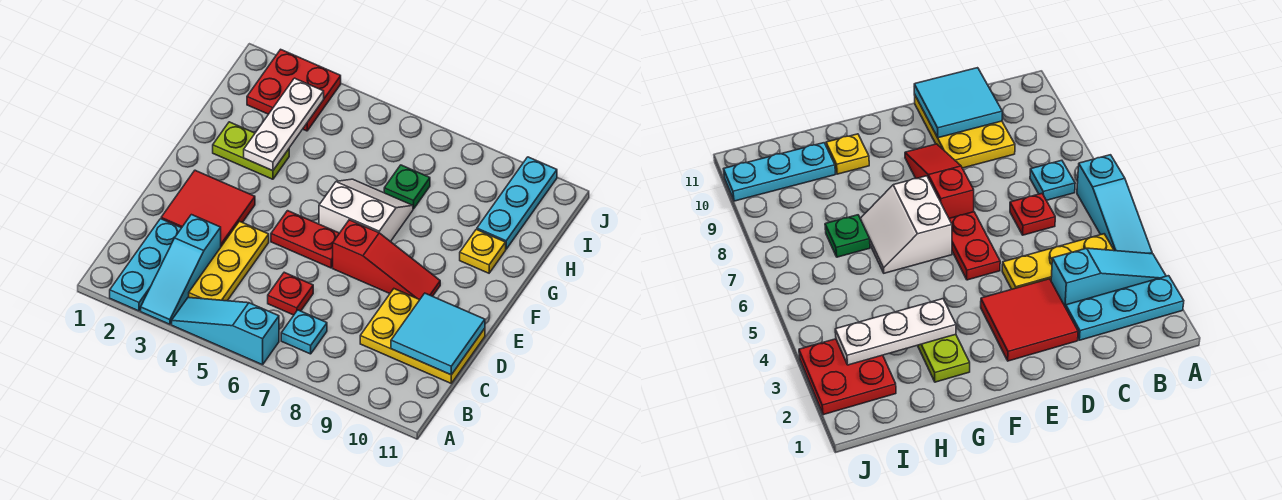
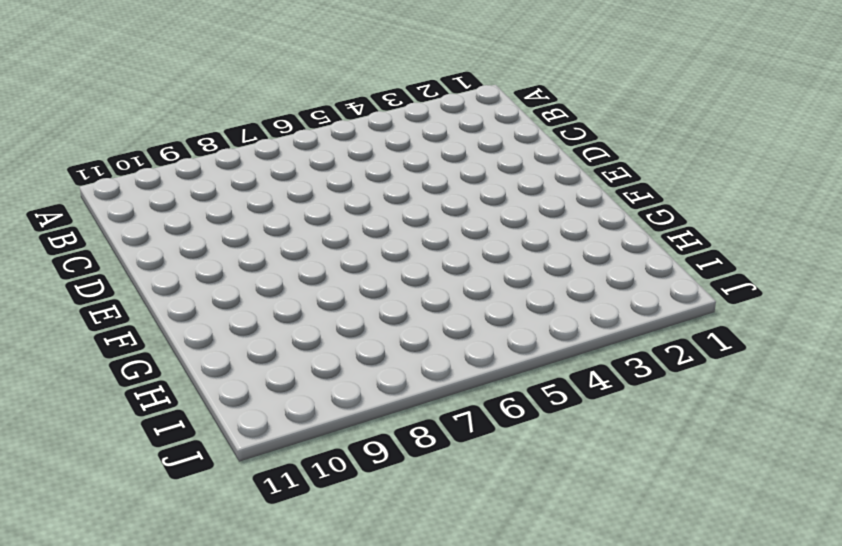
none -> cyan 1x3 plate [110,219,181,311]
none -> cyan 1x3 slope [141,215,221,324]
none -> cyan 1x3 slope [172,297,279,365]

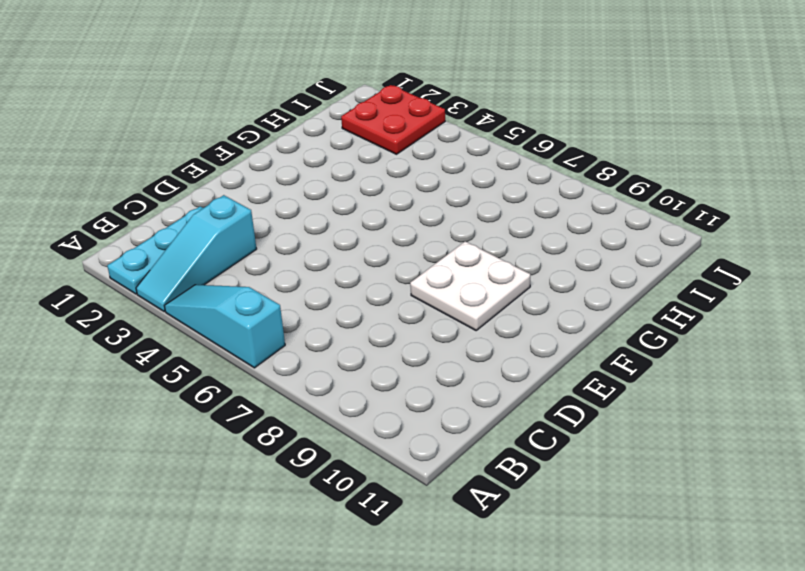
white 2x2 plate [410,241,530,330] -> red 1x3 slope [333,220,440,300]
none -> yellow 1x3 plate [189,221,269,301]
none -> cyan 1x1 plate [281,310,327,354]
none -> red 1x1 plate [268,272,313,315]

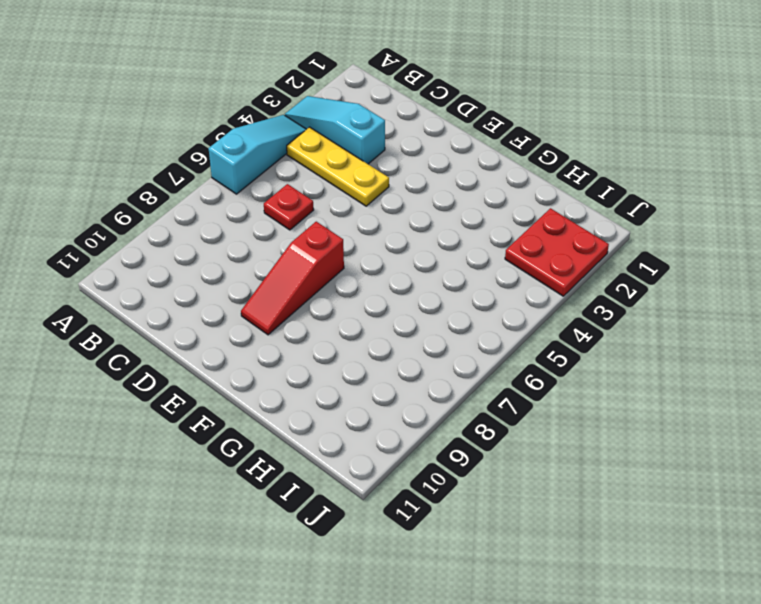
none -> cyan 1x3 plate [110,219,181,311]
none -> cyan 1x1 plate [281,310,327,354]
none -> yellow 2x3 plate [360,289,485,383]

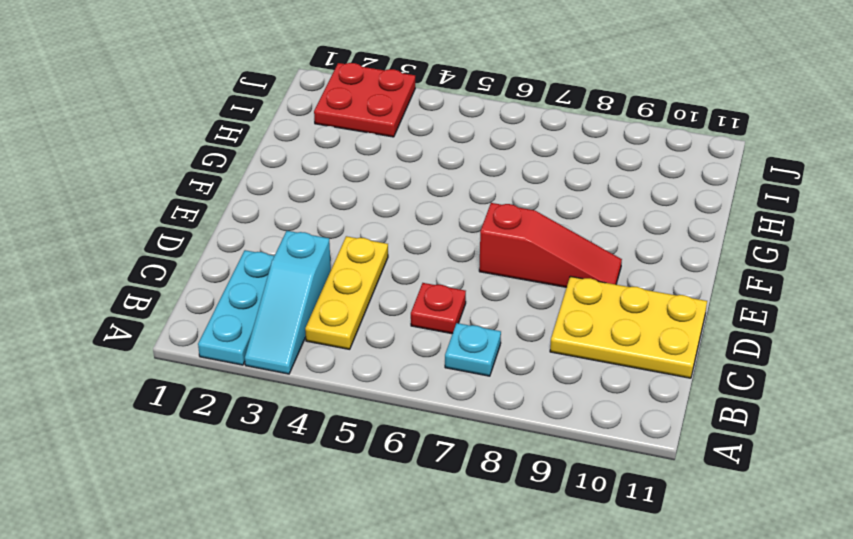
none -> cyan 1x3 slope [172,297,279,365]
none -> red 2x2 tile [161,170,255,246]
none -> red 1x2 plate [271,211,339,268]

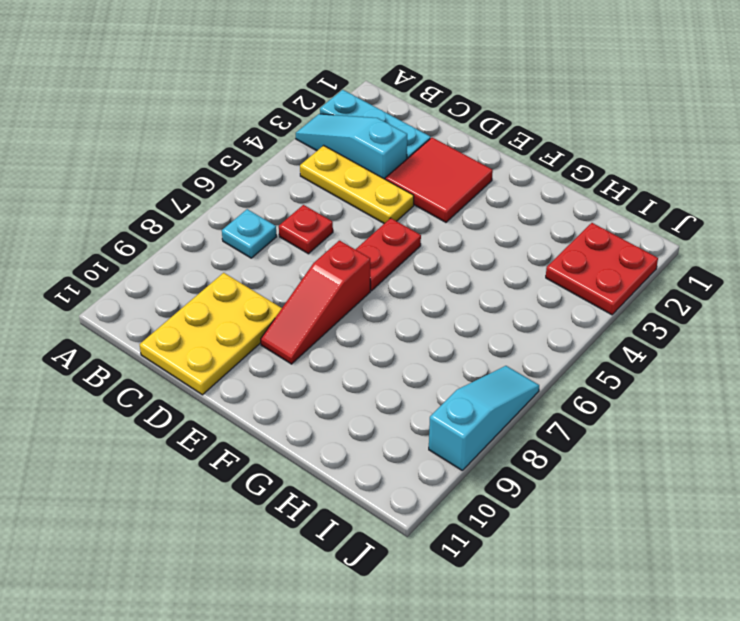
cyan 1x3 slope [429,366,539,470] -> cyan 1x3 slope moved to [172,297,279,365]
none -> white 2x2 slope [319,179,413,242]
none -> lime 1x2 plate [213,122,289,179]
none -> yellow 1x1 plate [460,229,506,273]

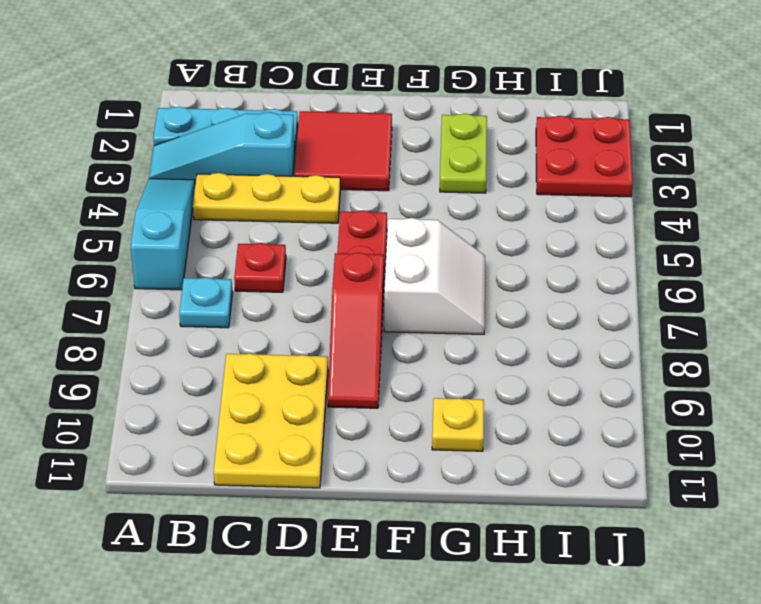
none -> green 1x1 plate [384,165,430,209]
none -> cyan 1x3 plate [477,157,557,249]
none -> cyan 2x2 tile [391,293,485,375]

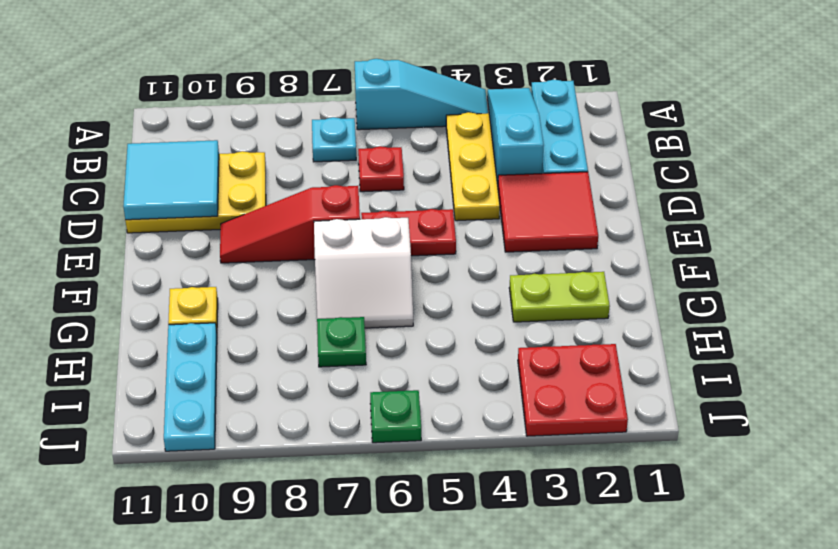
green 1x1 plate [370,390,421,443] -> none
none -> white 1x3 plate [244,78,324,171]

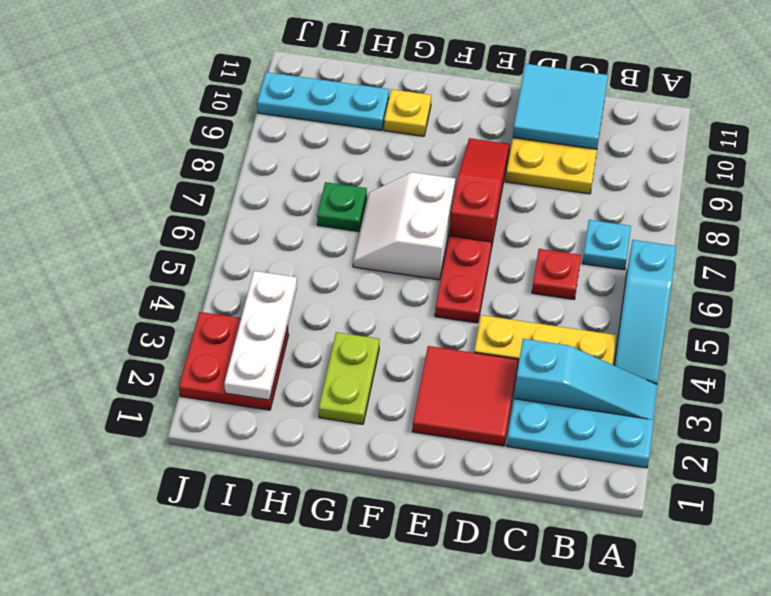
white 1x3 plate [224,271,297,400] -> white 1x3 plate turned to [244,78,324,171]

